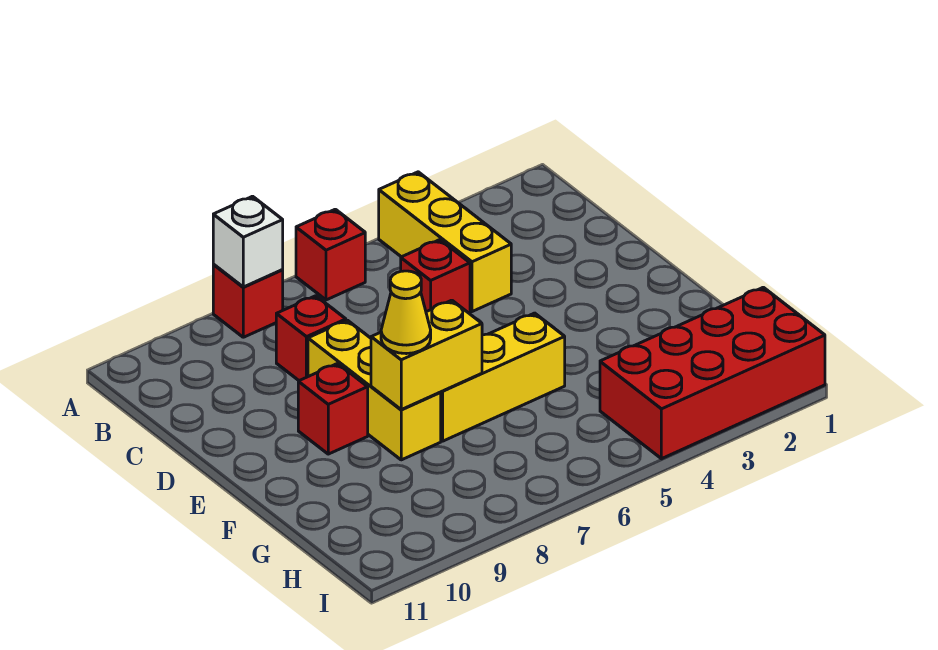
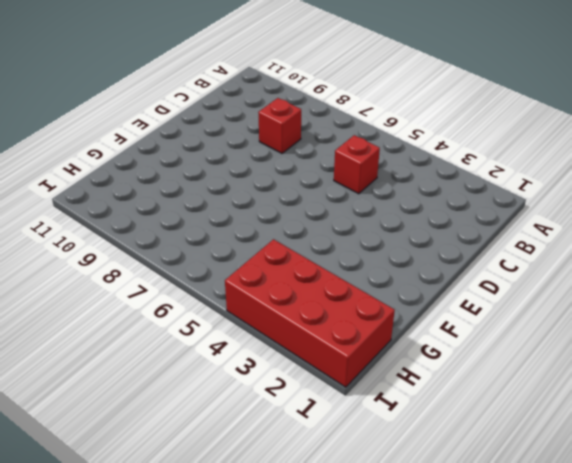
none -> yellow 1x3 brick [379,172,511,312]
none -> red 1x1 brick [296,209,365,300]
none -> red 1x1 brick [213,265,283,337]

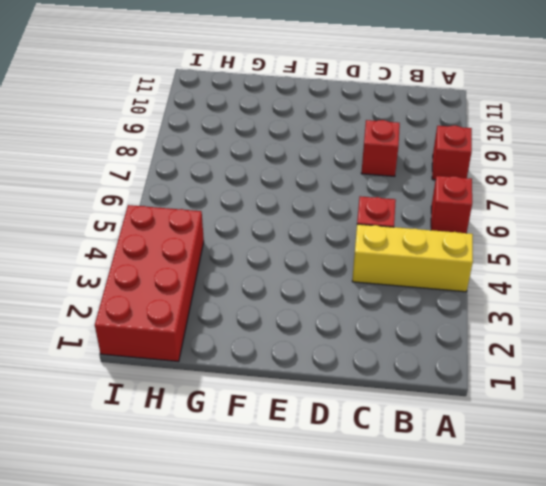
none -> yellow 1x3 brick [308,320,441,460]
none -> red 1x1 brick [298,364,368,454]
none -> yellow 1x3 brick [440,313,565,441]

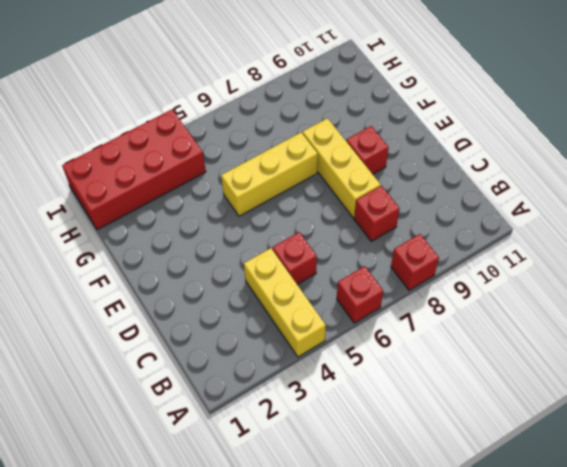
none -> white 1x1 brick [213,196,283,287]
none -> yellow 1x2 brick [371,300,482,410]
none -> yellow 1x1 cone [381,271,431,354]

